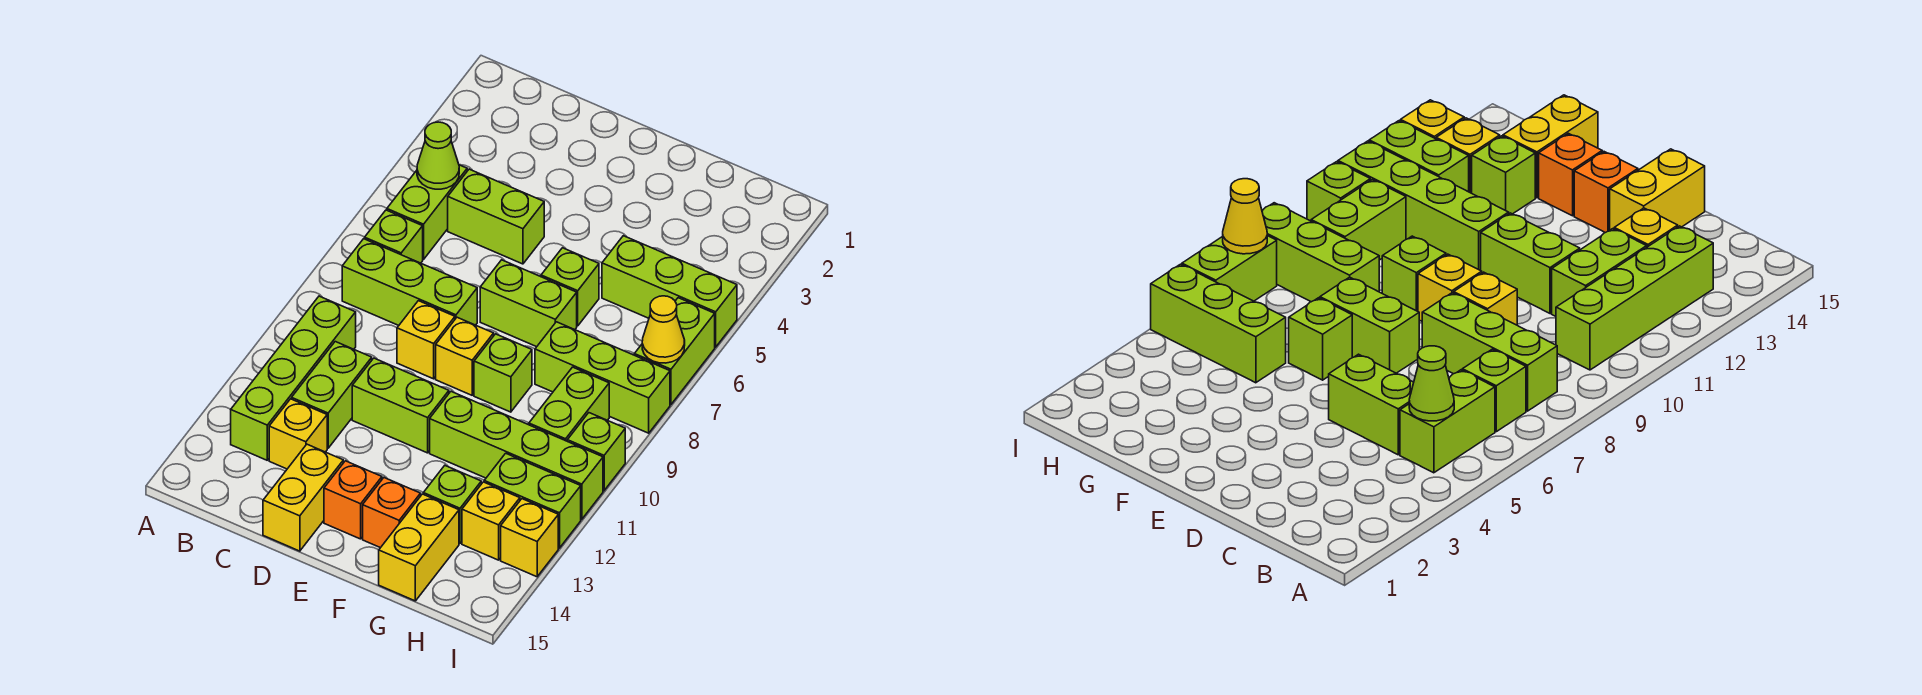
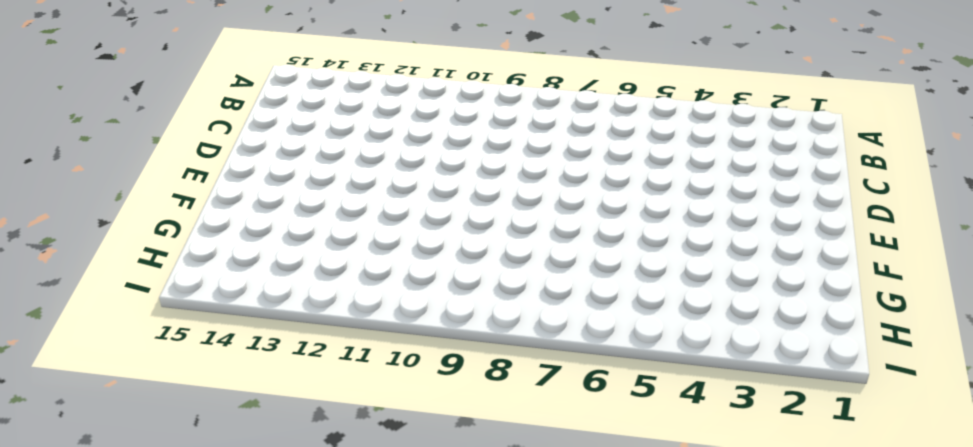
none -> lime 1x2 brick [387,165,467,259]
none -> lime 1x1 brick [365,210,423,263]
none -> lime 1x3 brick [342,239,477,325]

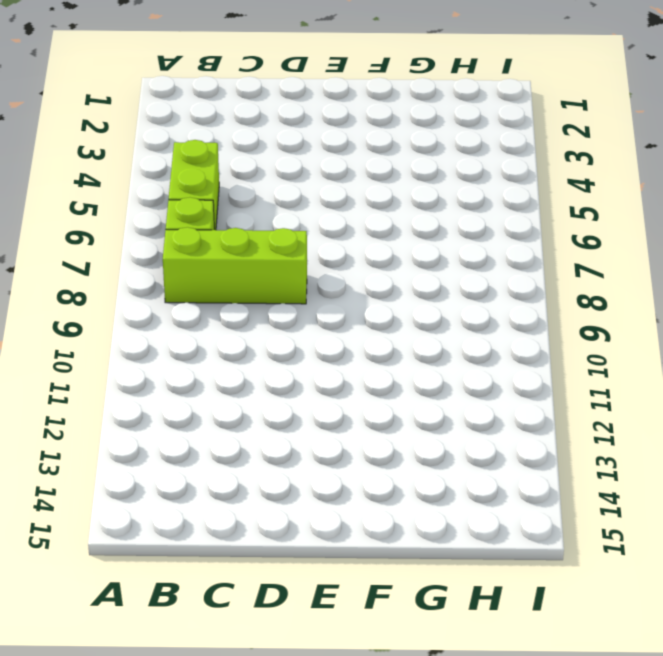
none -> lime 1x4 brick [231,296,356,460]
none -> lime 1x2 brick [448,169,544,264]
none -> lime 1x2 brick [292,342,372,448]

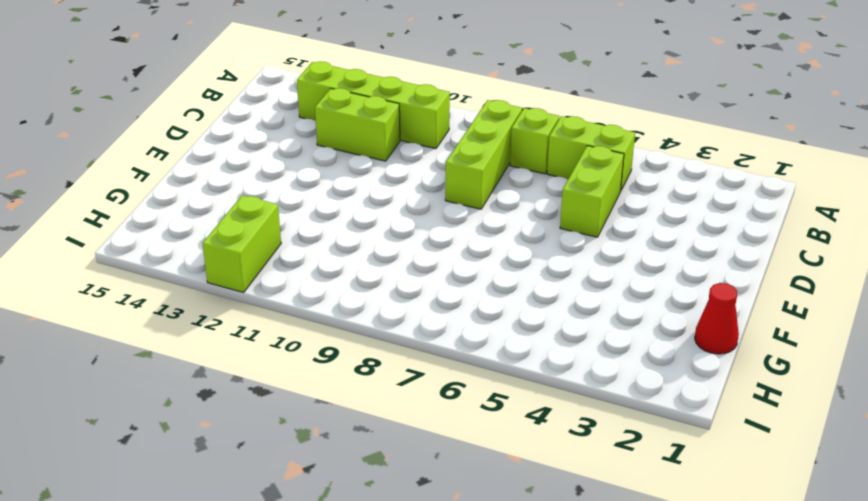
red 1x1 cone [695,283,739,354] -> none
none -> yellow 1x1 brick [269,399,327,469]
none -> yellow 1x1 brick [397,301,455,379]
none -> lime 1x2 brick [352,358,449,453]

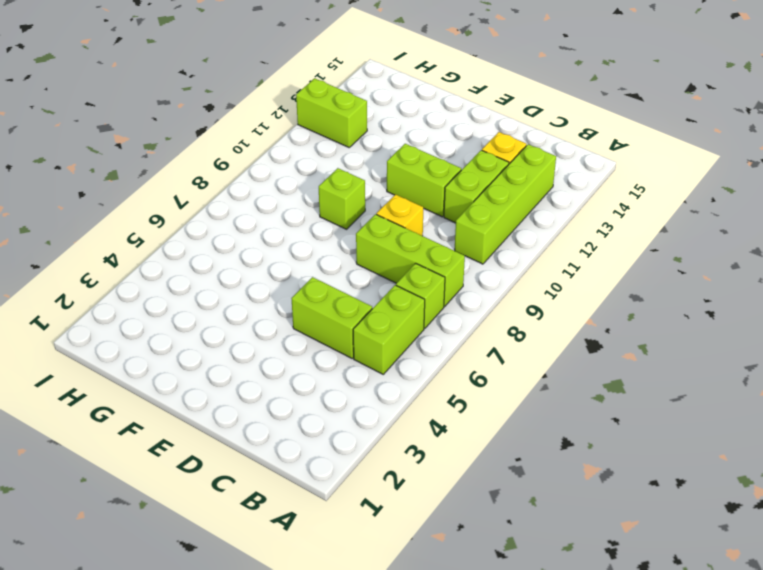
none -> yellow 1x2 brick [263,444,343,551]
none -> lime 1x2 brick [480,260,577,347]
none -> yellow 1x1 brick [436,317,494,395]

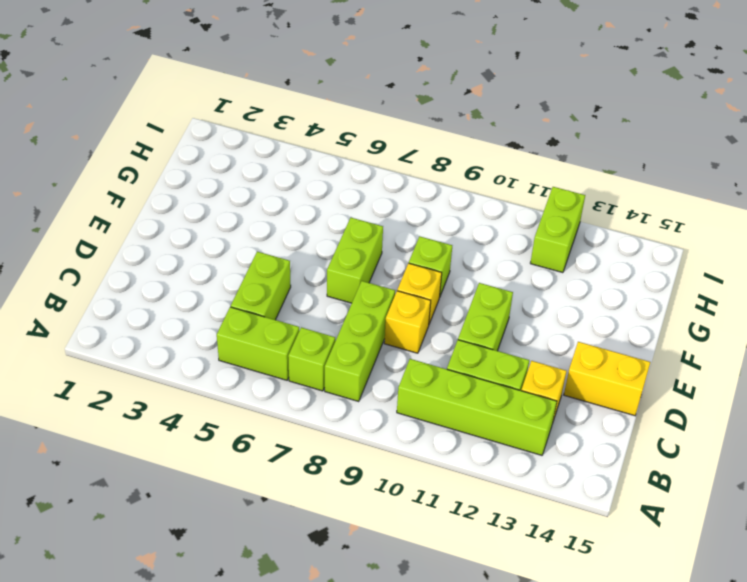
none -> orange 1x1 brick [324,461,382,539]
none -> lime 1x1 brick [541,248,599,326]
none -> lime 1x4 brick [430,392,603,519]

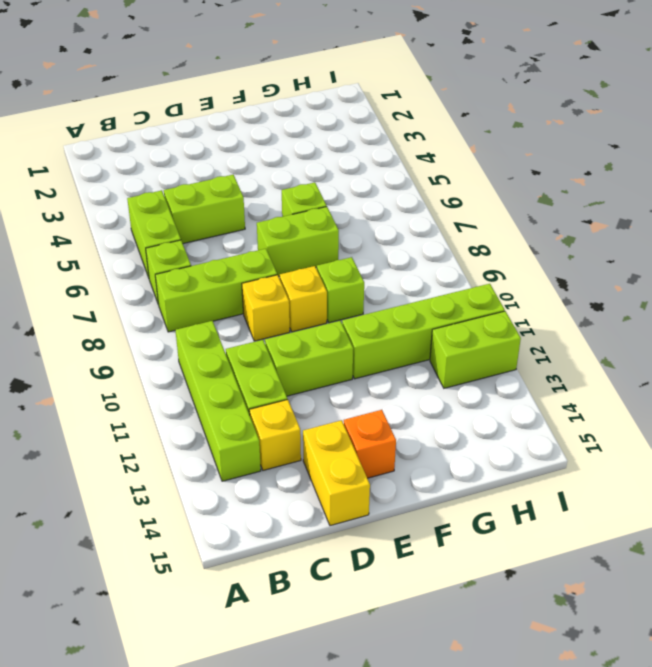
none -> orange 1x1 brick [363,478,421,548]
none -> lime 1x3 brick [602,236,737,347]
none -> lime 1x3 brick [535,322,670,433]

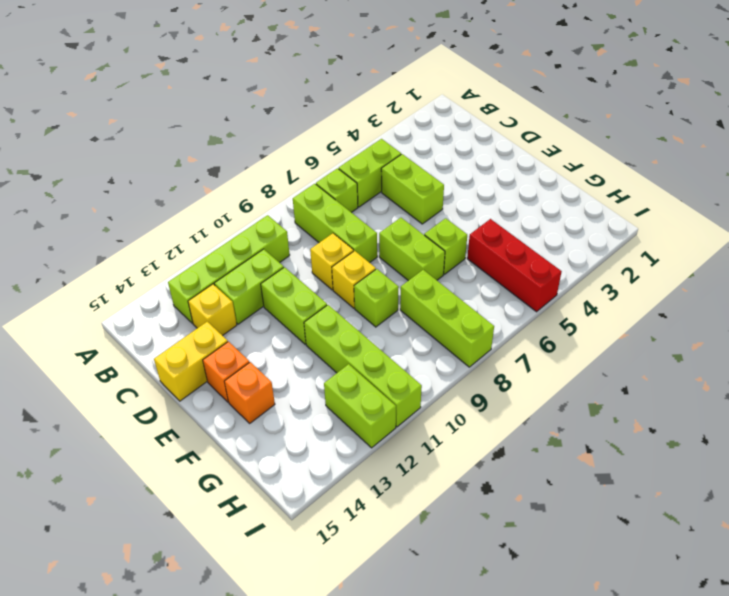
red 1x3 brick [467,219,562,312] -> lime 1x3 brick [602,236,737,347]
none -> lime 1x1 brick [423,466,481,543]
none -> yellow 1x2 brick [379,494,459,601]
none -> lime 1x2 brick [529,367,609,441]

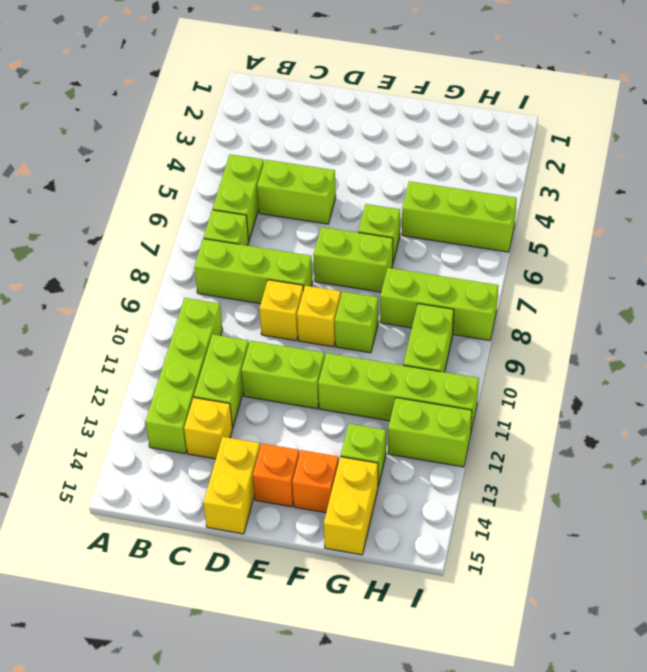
none -> yellow 1x1 brick [462,482,520,560]
none -> lime 1x2 brick [634,298,715,404]
none -> lime 1x1 brick [567,413,625,491]

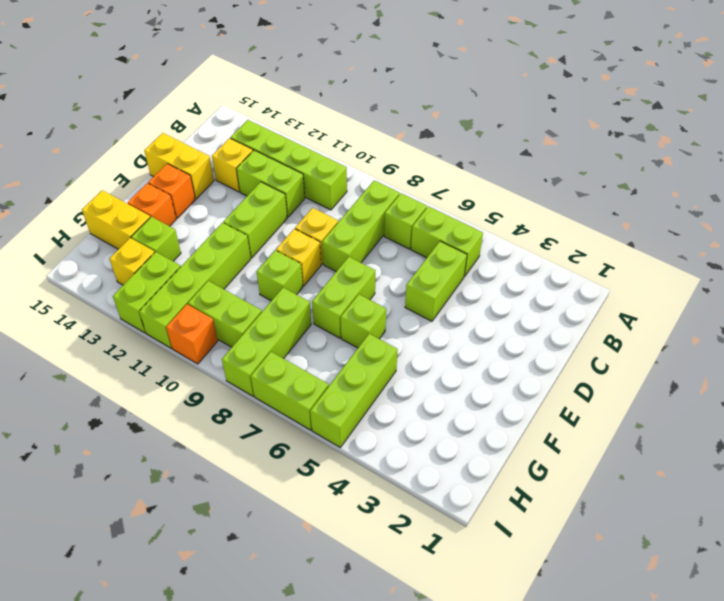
orange 1x1 brick [166,304,218,364] -> lime 1x1 brick [567,413,625,491]
none -> yellow 1x1 brick [501,499,558,577]
none -> lime 1x1 cone [417,122,459,189]
none -> yellow 1x1 cone [642,296,685,363]

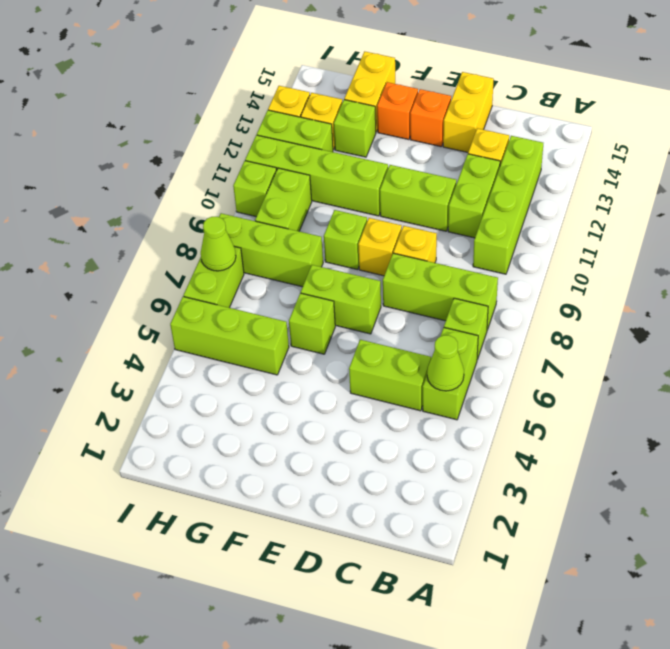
lime 1x1 cone [201,217,236,271] -> yellow 1x1 cone [642,296,685,363]

